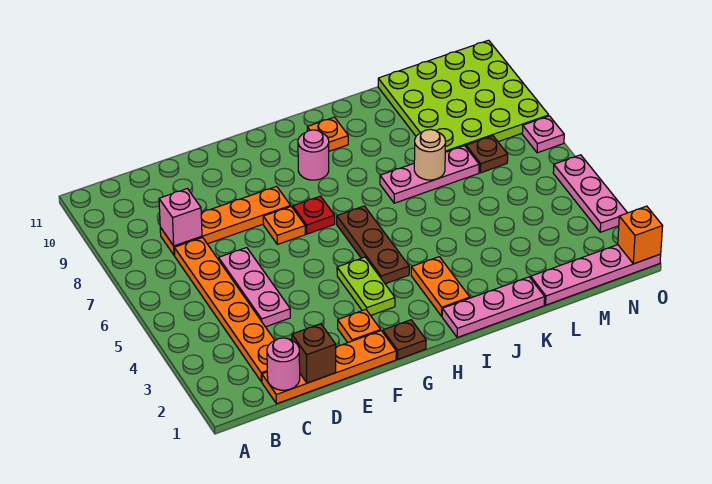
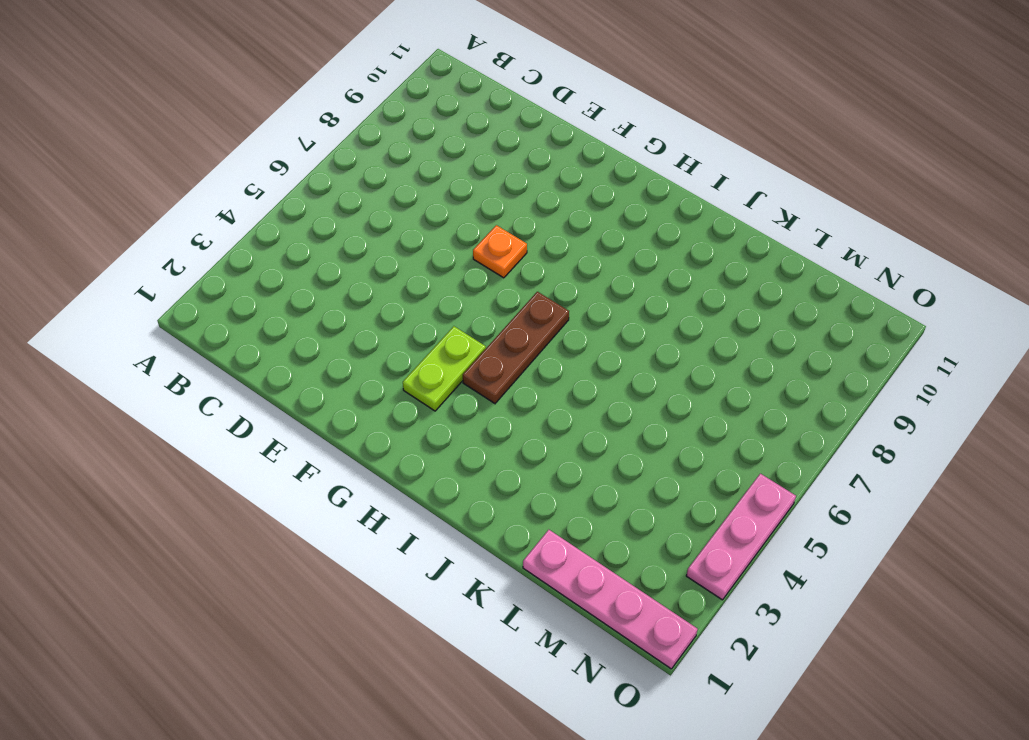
none -> orange 1x4 plate [262,331,396,404]
none -> orange 1x6 plate [174,238,275,382]
none -> orange 1x4 plate [160,186,291,255]

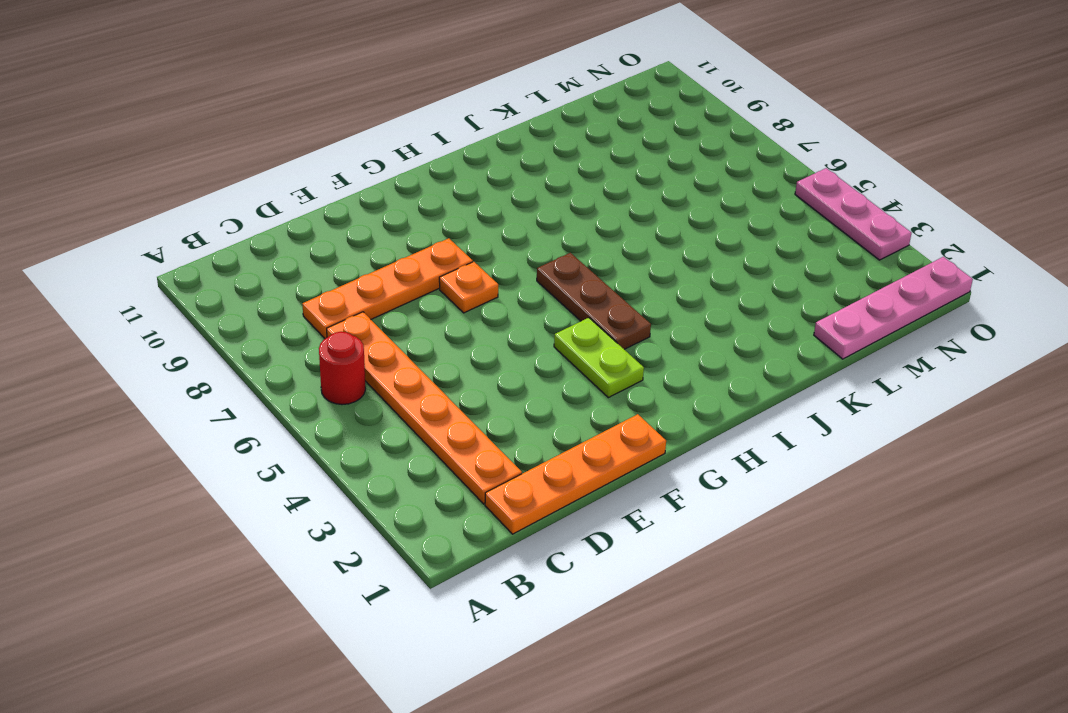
red 1x1 round brick [319,332,366,405] -> none
none -> pink 1x3 plate [219,248,290,327]
none -> orange 1x1 plate [338,309,381,343]
none -> brown 1x1 plate [383,320,426,359]

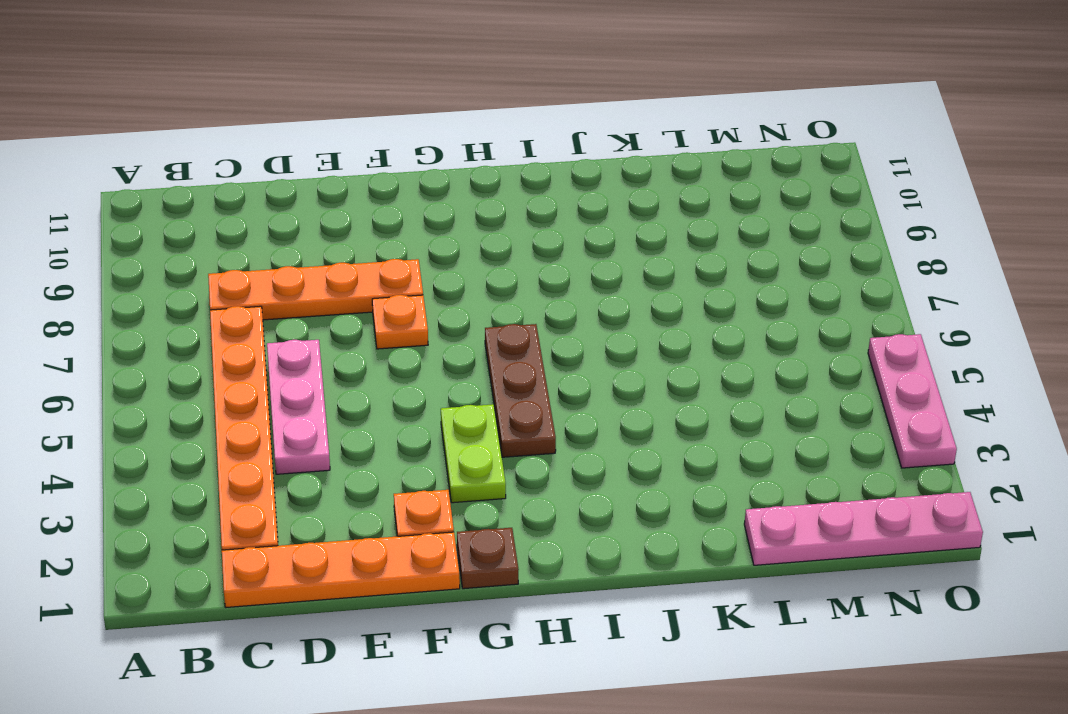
none -> red 1x1 plate [293,196,335,234]
none -> pink 1x1 round brick [298,130,329,180]
none -> pink 1x3 plate [442,277,545,337]

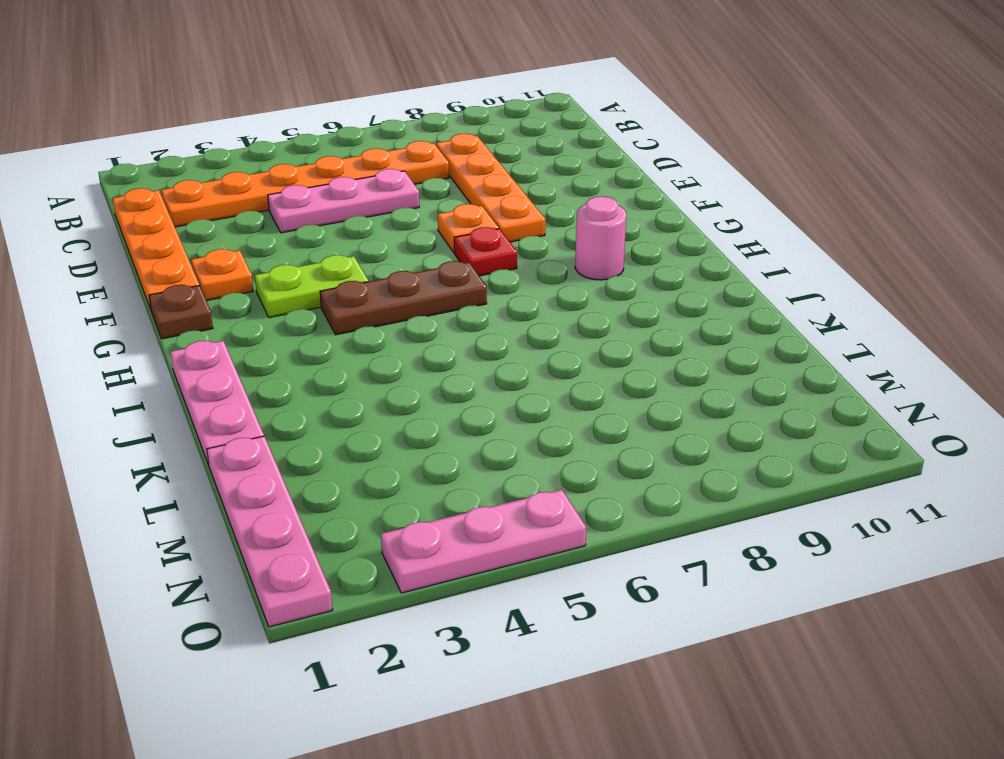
none -> orange 1x2 plate [411,257,470,316]
none -> orange 1x1 plate [307,117,348,151]
none -> pink 1x3 plate [380,146,479,203]

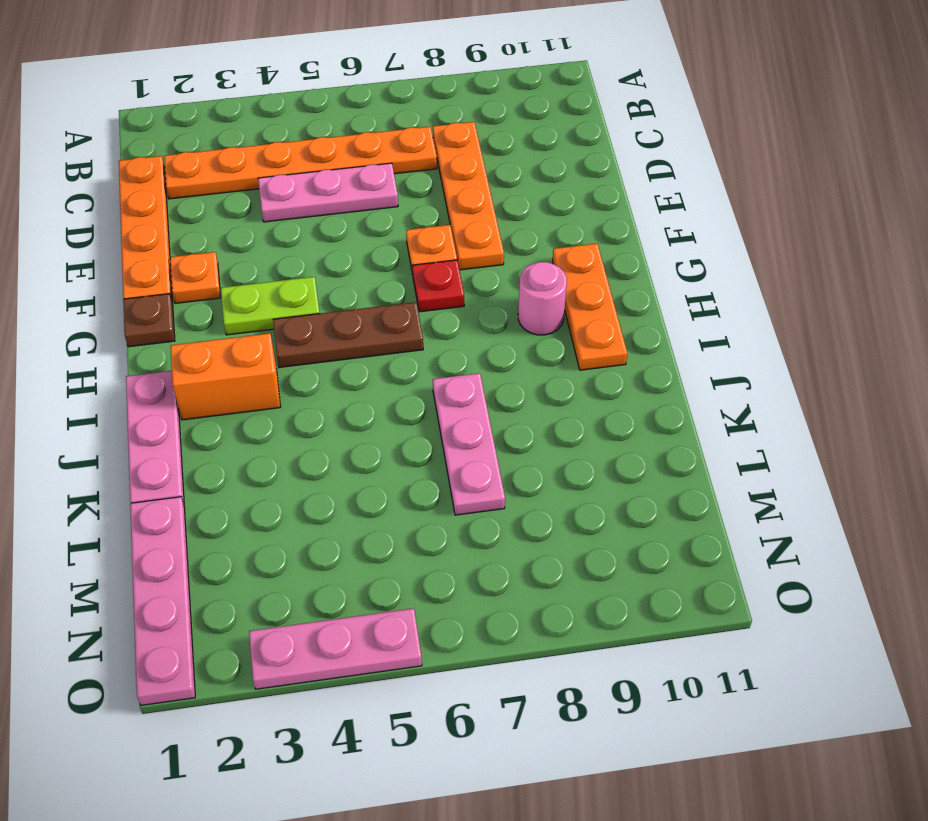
orange 1x3 plate [553,244,627,370] -> orange 1x1 plate [307,117,348,151]
orange 1x2 brick [170,333,280,420] -> orange 1x2 plate [411,257,470,316]
none -> lime 4x4 plate [378,40,549,152]
none -> brown 1x1 plate [466,136,508,173]
none -> pink 1x1 plate [522,116,564,153]

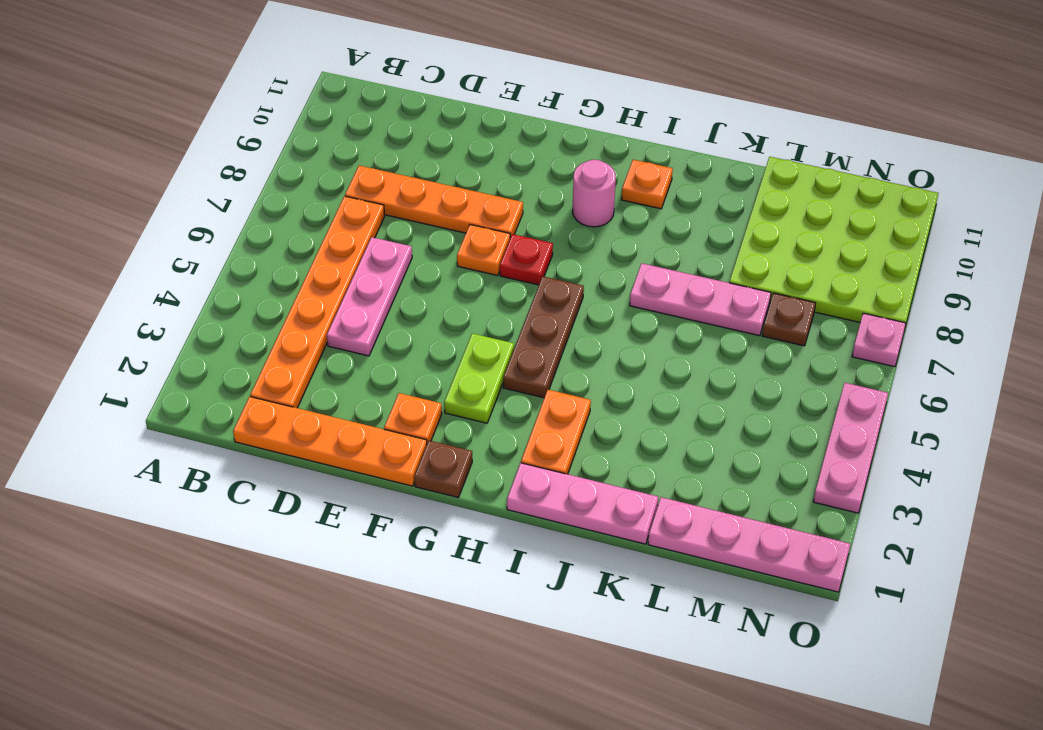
none -> pink 1x1 round brick [267,338,300,390]
none -> pink 1x1 brick [159,189,202,246]
none -> brown 1x1 brick [292,324,336,383]

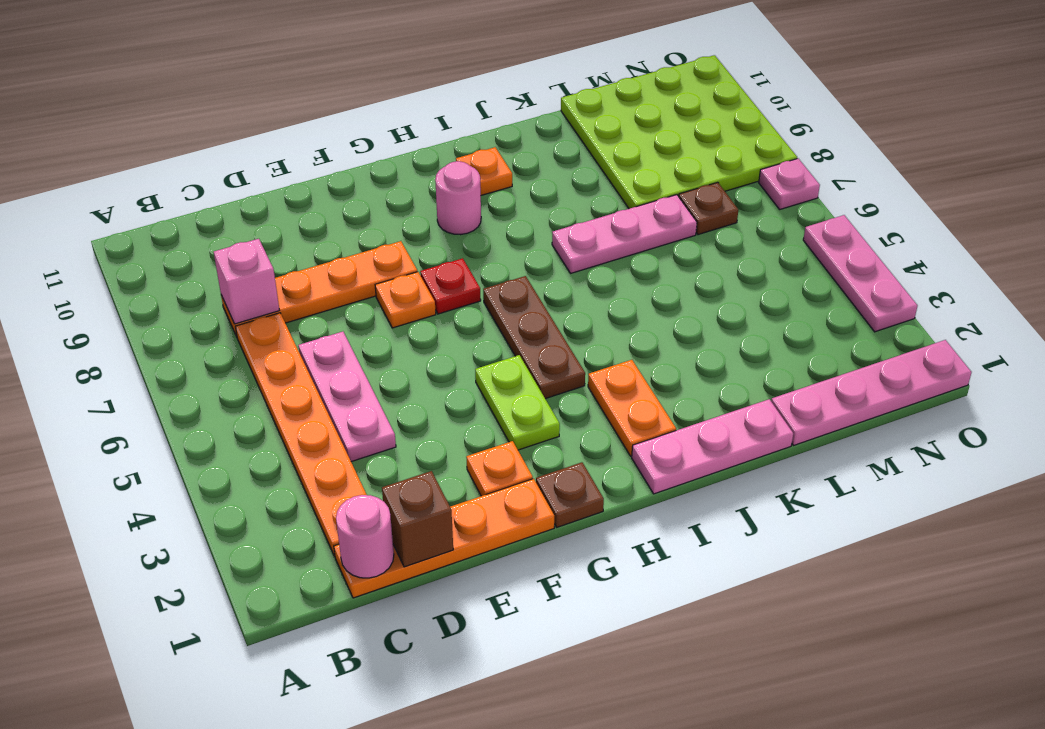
none -> tan 1x1 round brick [414,129,446,180]
none -> orange 1x1 brick [618,206,663,264]

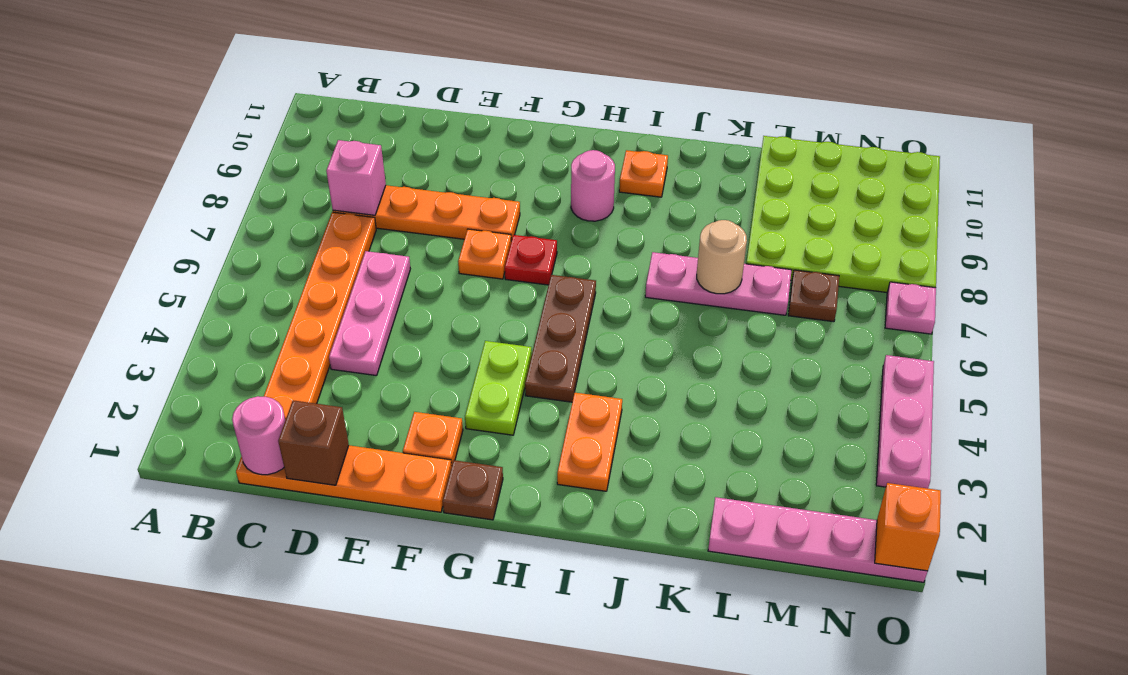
none -> pink 1x3 plate [442,277,545,337]

